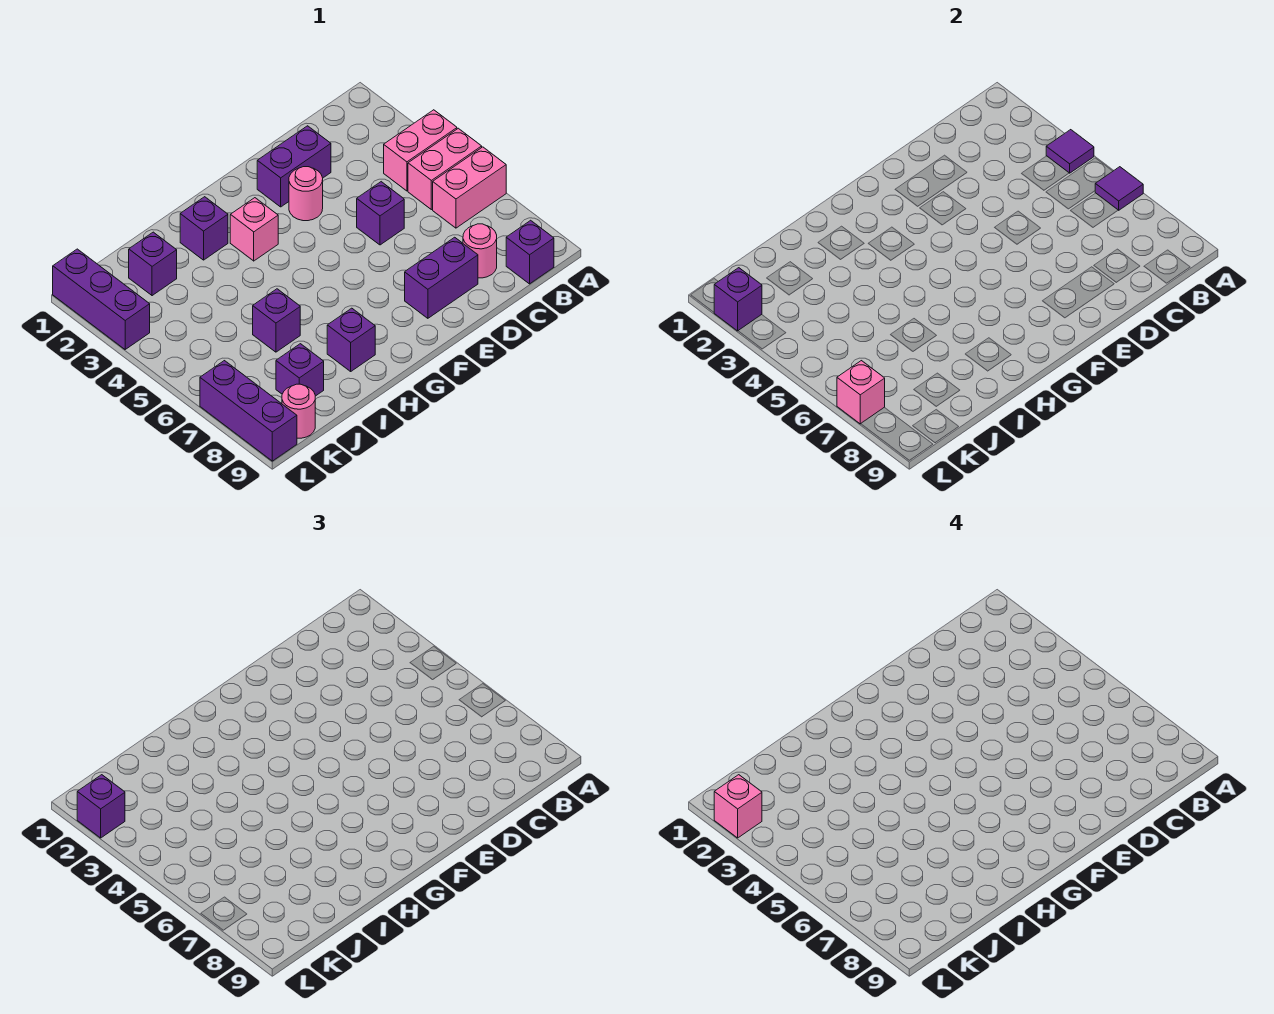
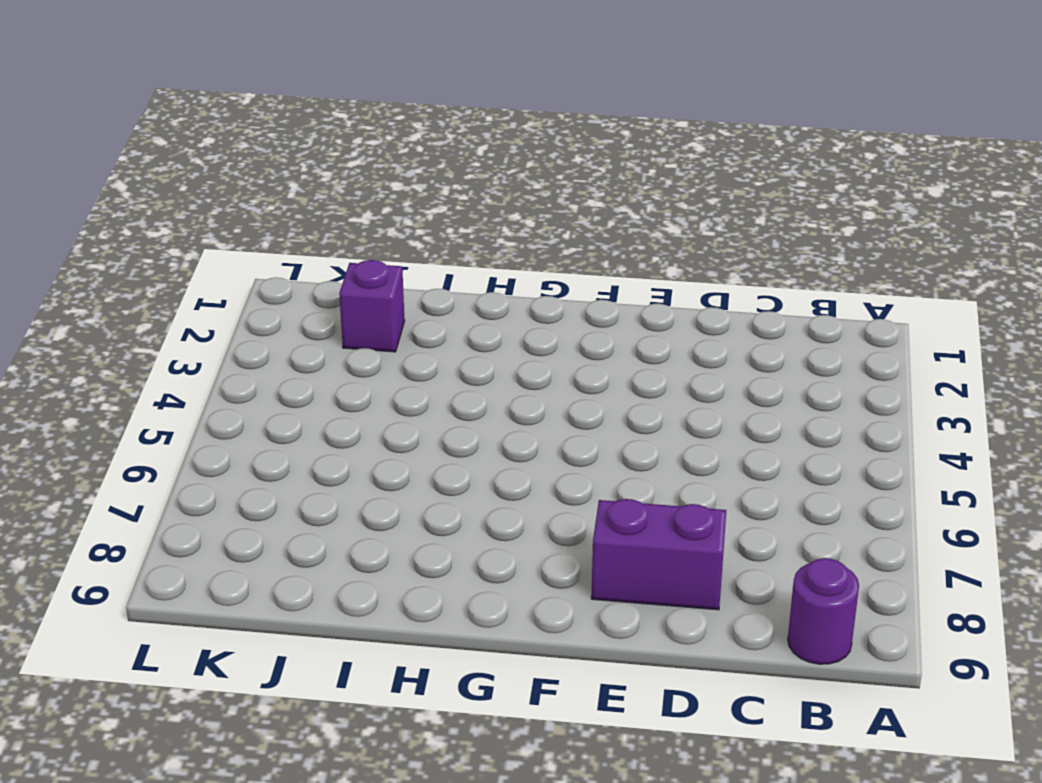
purple 1x1 round brick [788,558,859,664] -> purple 1x1 brick [506,220,554,284]
none -> pink 1x2 brick [384,110,457,191]
none -> pink 1x2 brick [408,128,482,210]
none -> pink 1x2 brick [433,147,506,228]

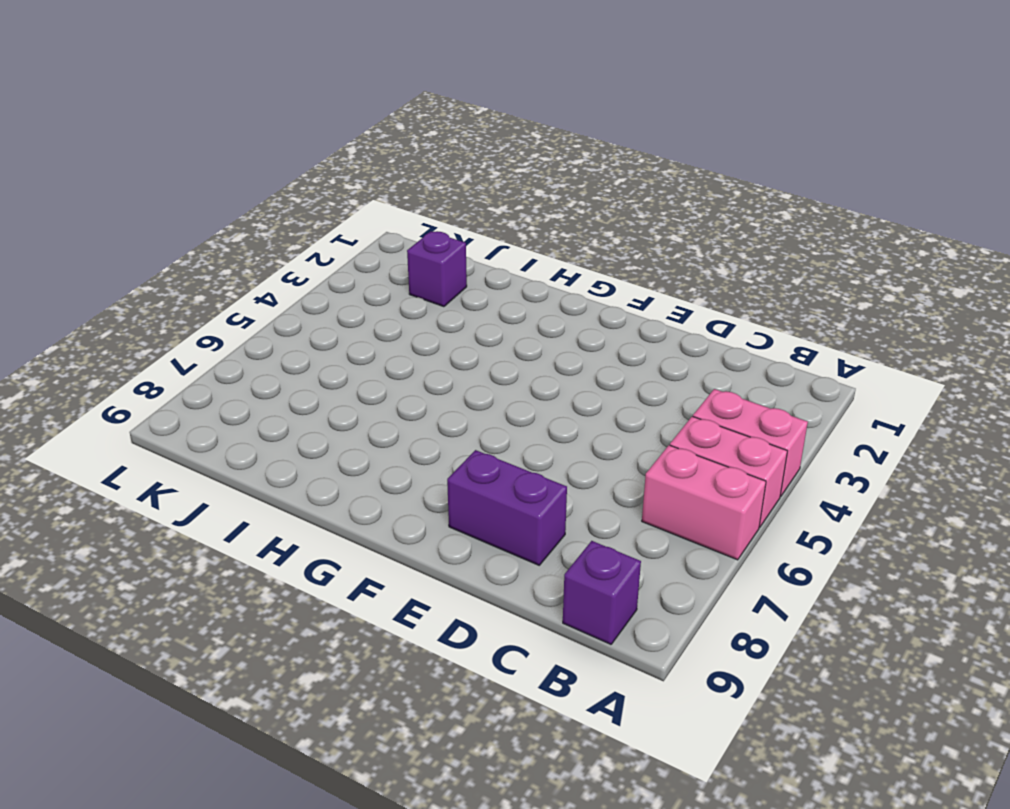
none -> pink 1x1 round brick [463,224,497,278]
none -> purple 1x2 brick [257,126,331,207]
none -> purple 1x1 brick [357,182,404,245]

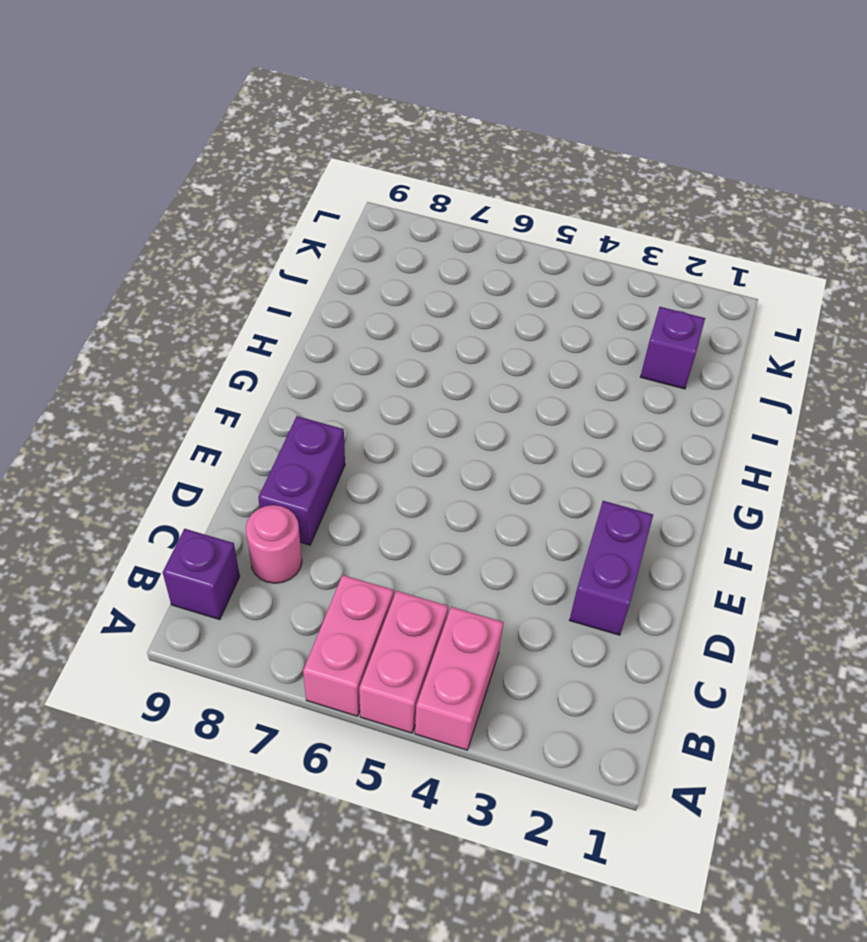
none -> purple 1x1 brick [357,182,404,245]
none -> pink 1x1 round brick [289,167,323,221]
none -> pink 1x1 brick [230,198,278,261]

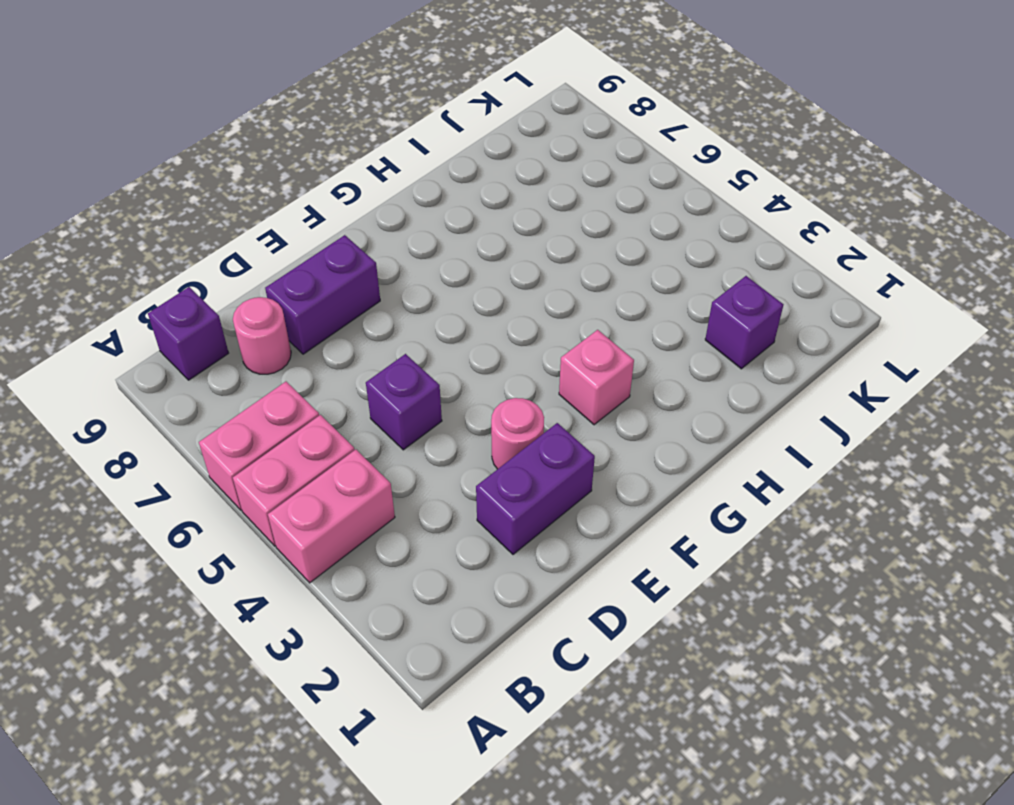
none -> purple 1x1 brick [180,197,228,260]
none -> purple 1x1 brick [327,308,375,371]
none -> purple 1x1 brick [253,289,300,352]

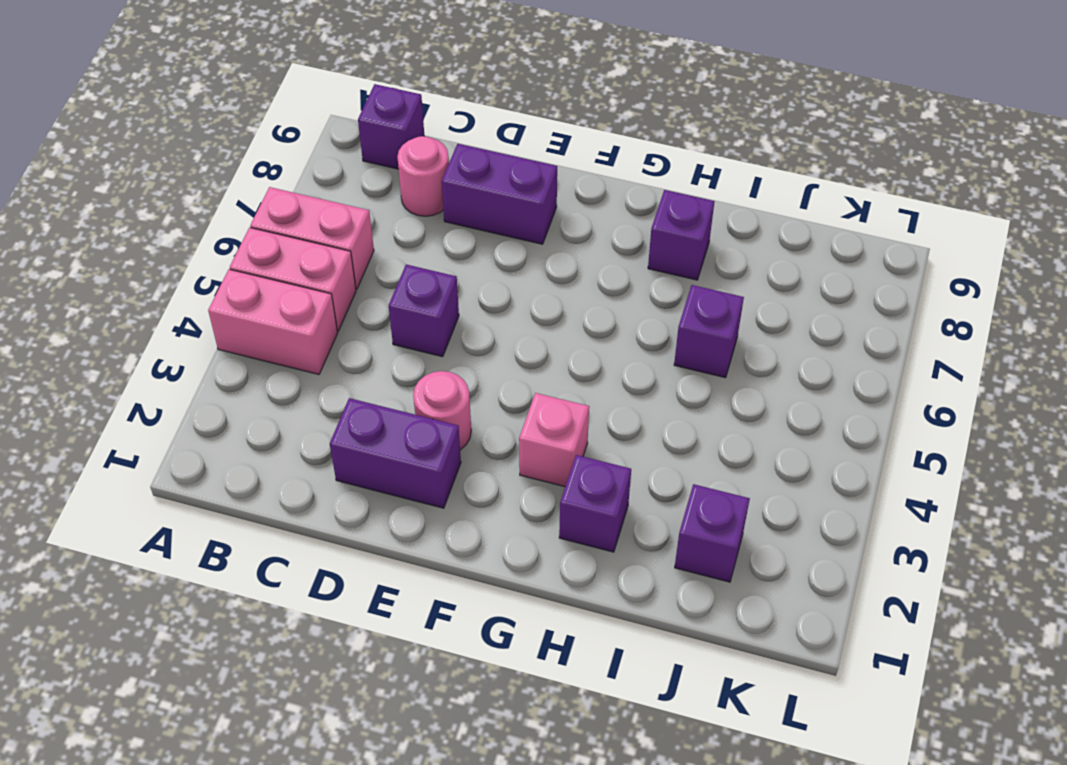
none -> purple 1x1 brick [276,344,324,396]
none -> pink 1x1 round brick [282,384,315,438]
none -> purple 1x3 brick [53,249,150,349]

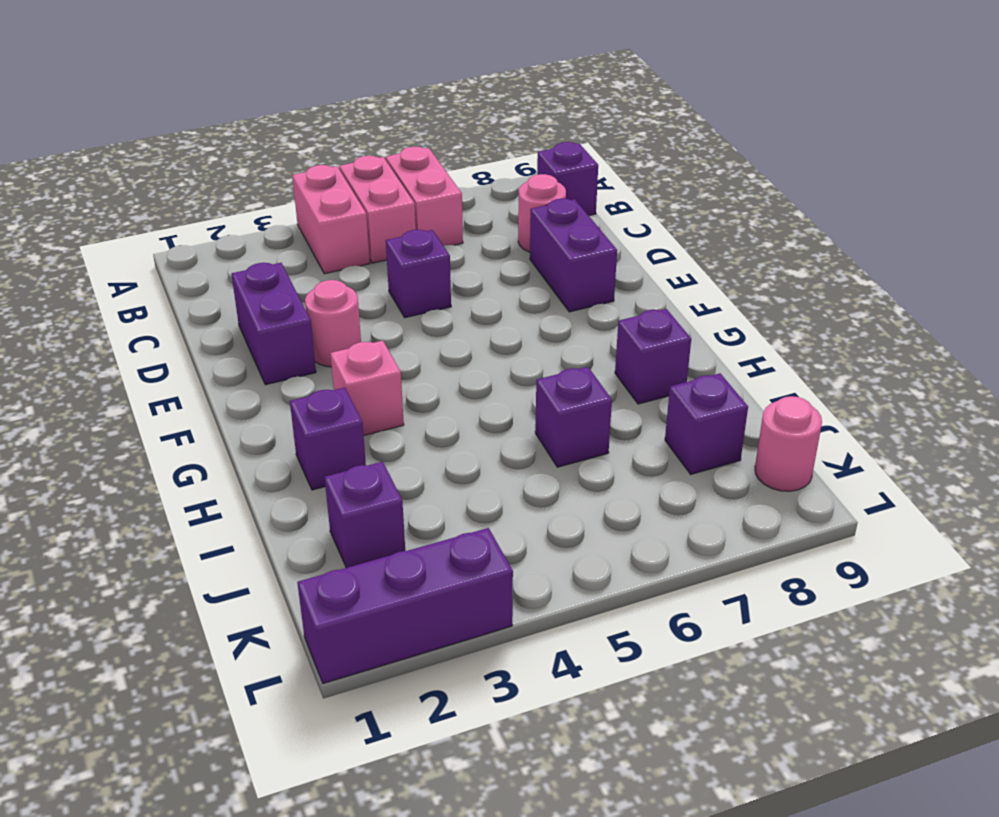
none -> purple 1x3 brick [200,361,297,461]
none -> purple 1x1 tile [1046,130,1094,173]
none -> purple 1x1 tile [1095,167,1143,210]

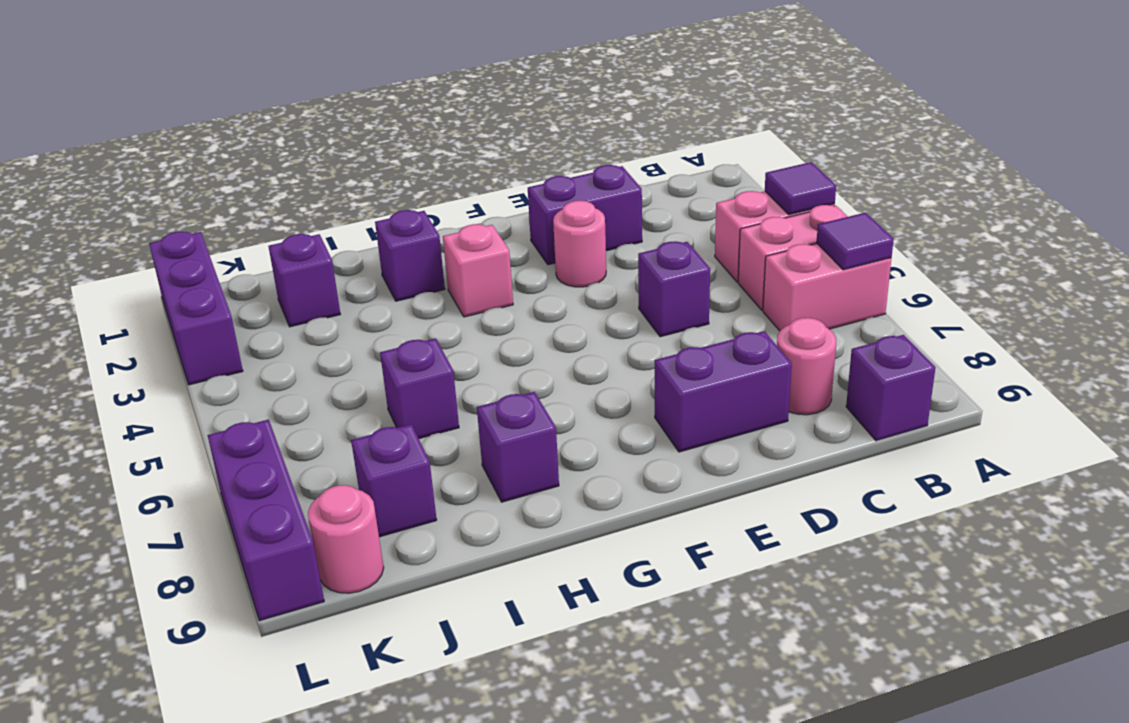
none -> purple 1x1 brick [714,268,762,331]
none -> pink 1x1 brick [837,361,885,424]
none -> purple 1x1 brick [77,775,125,838]

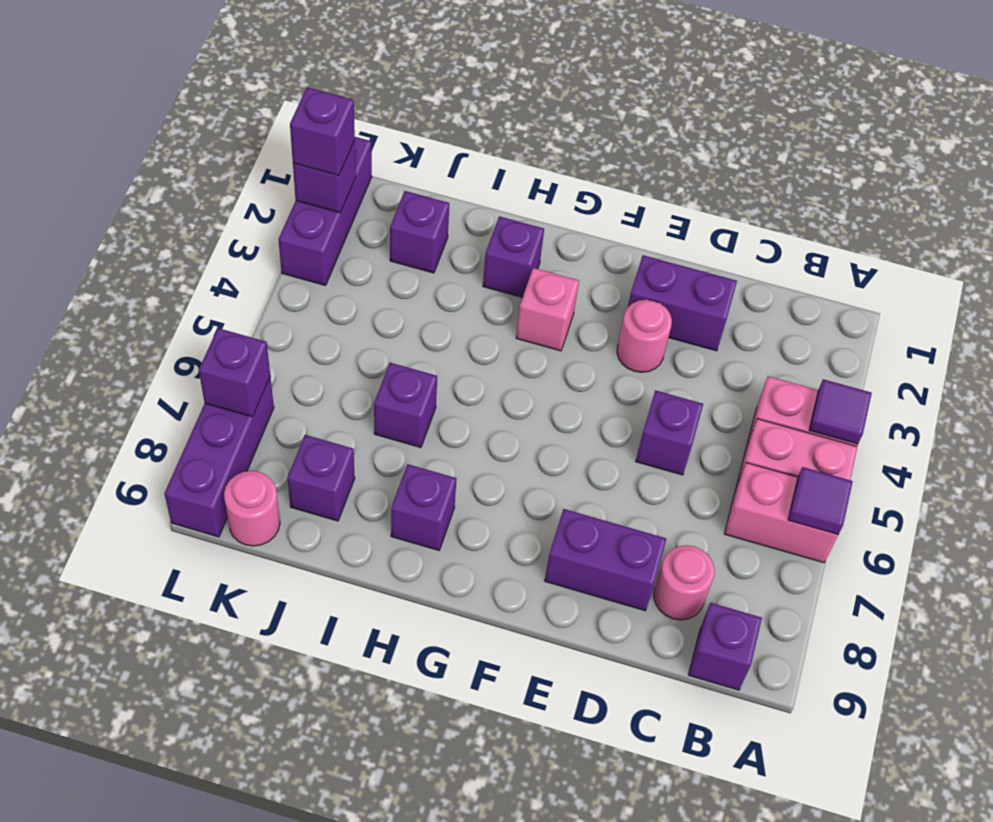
purple 1x1 brick [199,328,270,417] -> pink 1x1 brick [837,361,885,424]
none -> pink 1x1 brick [714,775,762,838]

